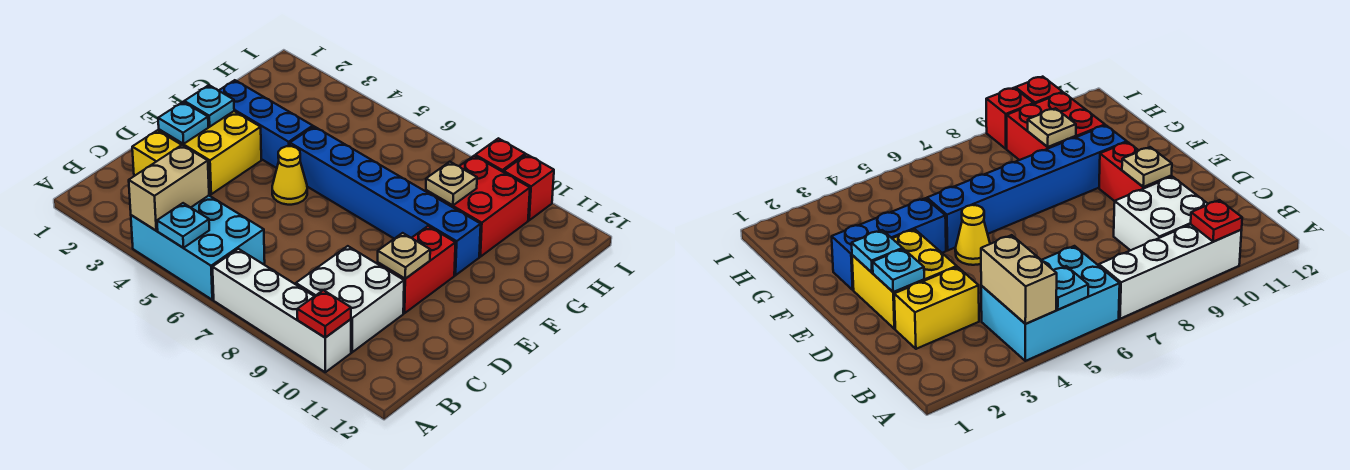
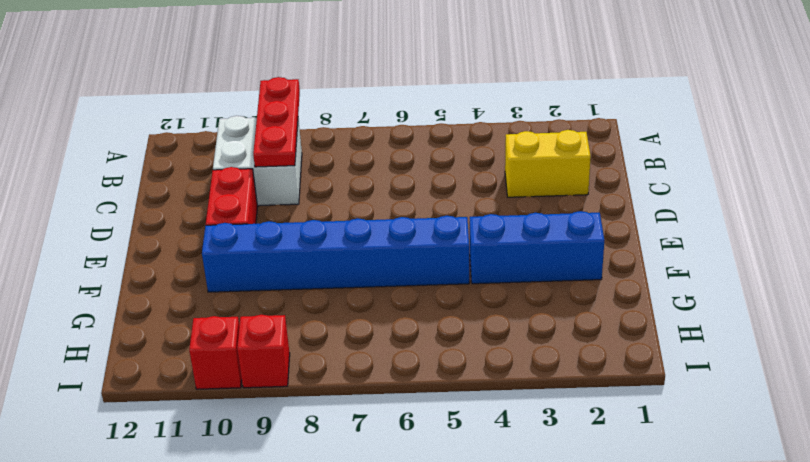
red 1x3 plate [253,77,300,167] -> none
none -> cyan 2x3 brick [131,196,265,300]
none -> white 1x4 brick [213,249,351,372]
none -> yellow 2x2 brick [159,111,261,194]

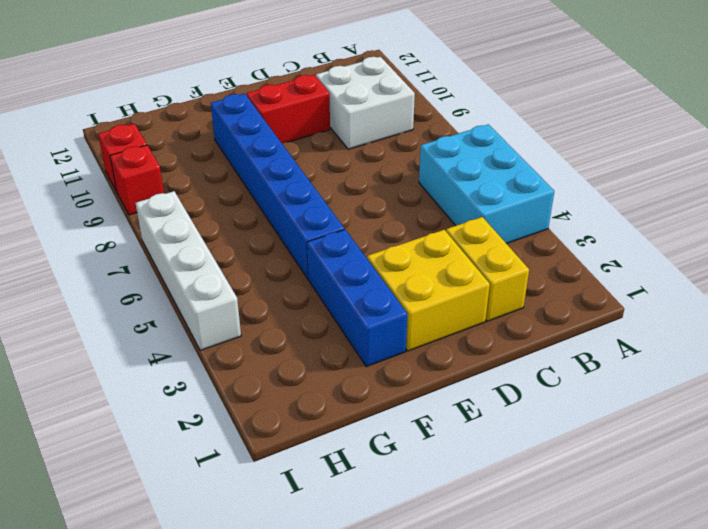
white 1x4 brick [136,191,241,350] -> white 1x4 brick moved to [213,249,351,372]
none -> yellow 1x1 cone [272,146,307,205]
none -> red 2x2 brick [426,156,530,257]
none -> tan 1x2 brick [129,145,209,230]

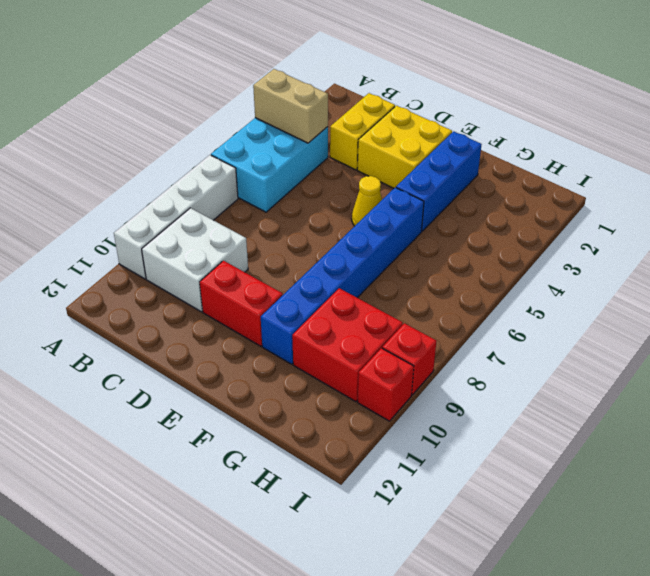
none -> cyan 1x1 plate [157,203,209,248]
none -> red 1x1 plate [297,290,351,338]
none -> cyan 1x1 plate [158,102,208,144]

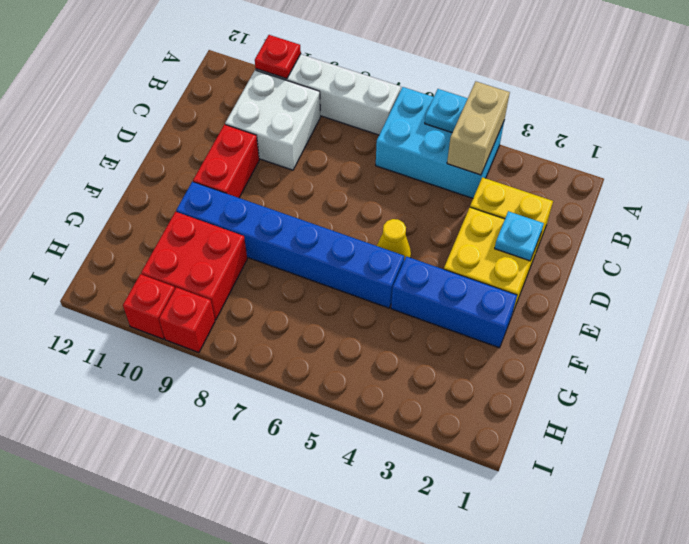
none -> tan 1x1 plate [378,233,430,279]
none -> cyan 1x1 plate [184,85,234,127]
none -> tan 1x1 plate [426,162,477,205]

